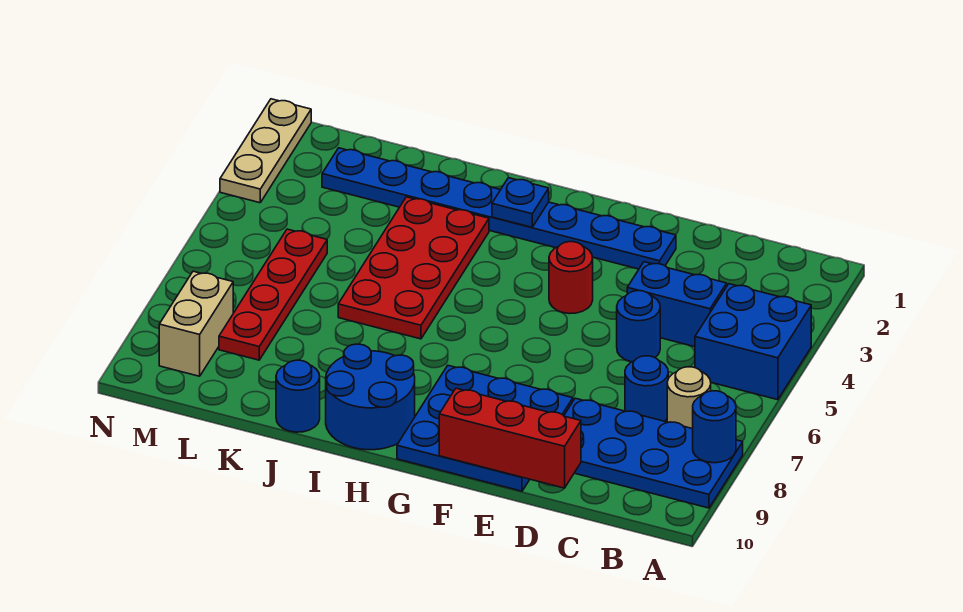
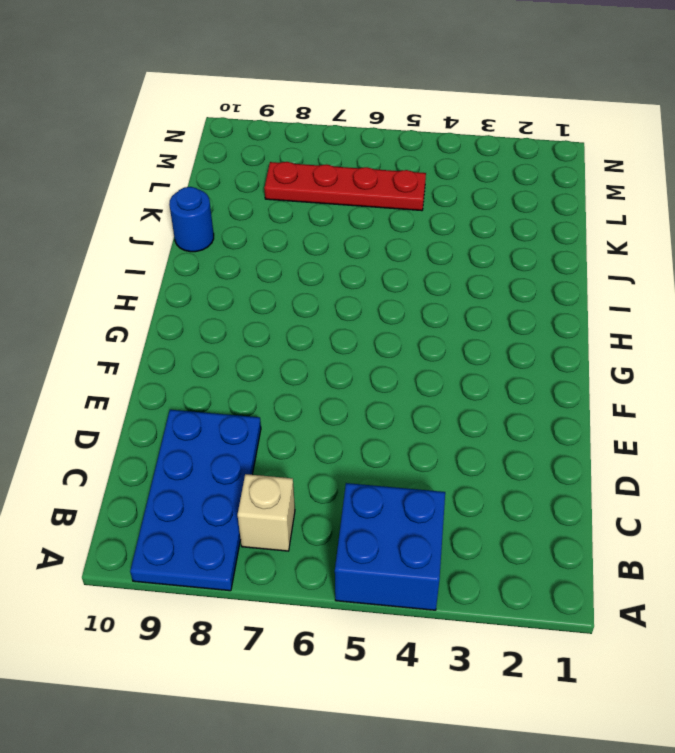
tan 1x1 brick [237,474,295,551] -> tan 1x1 round brick [667,367,711,429]
none -> blue 1x2 brick [627,262,727,347]
none -> blue 1x1 round brick [625,356,668,421]
none -> blue 1x1 round brick [617,291,660,362]

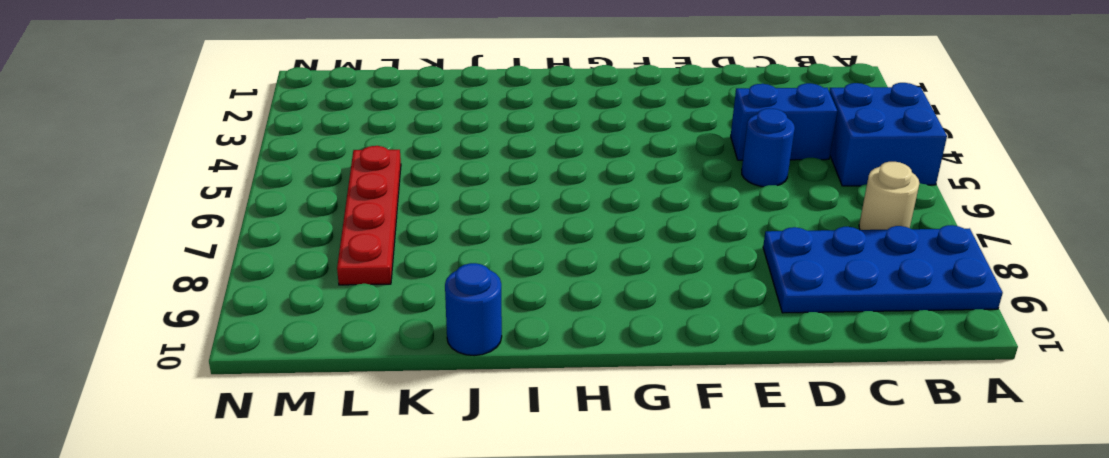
none -> blue 1x1 round brick [625,356,668,421]
none -> blue 1x8 plate [322,148,676,269]
none -> blue 3x3 plate [397,366,573,491]

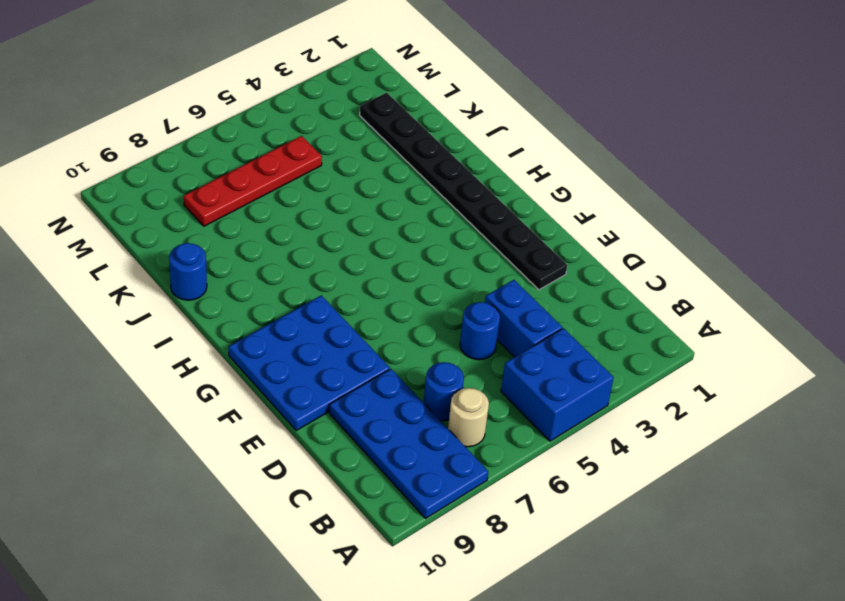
black 1x8 plate [360,93,567,290] -> blue 1x8 plate [322,148,676,269]
none -> red 1x1 round brick [549,242,593,314]
none -> blue 2x2 round brick [326,344,415,450]
none -> red 2x4 plate [338,197,489,339]

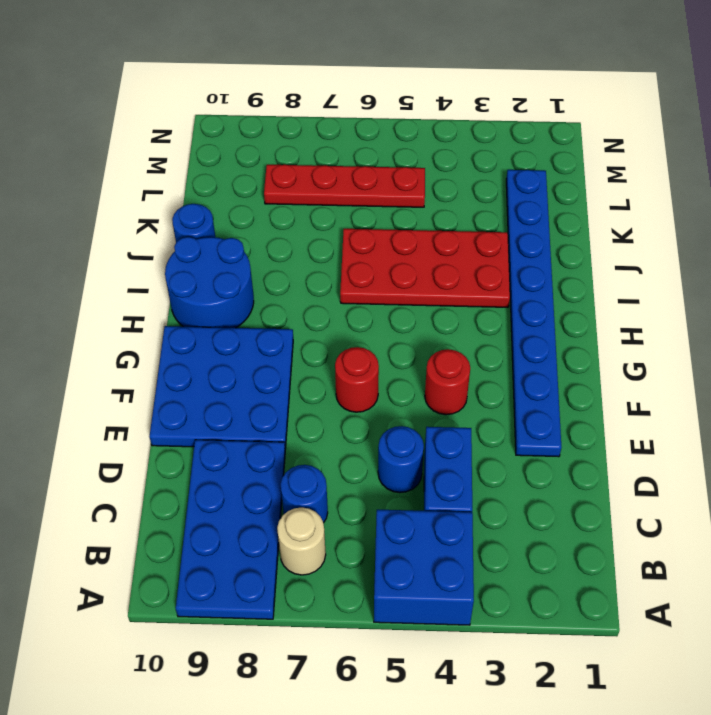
red 1x1 round brick [335,347,379,412] -> none
none -> tan 1x2 brick [159,271,233,376]
none -> tan 1x3 plate [220,99,311,203]
none -> blue 1x1 round brick [693,391,736,463]

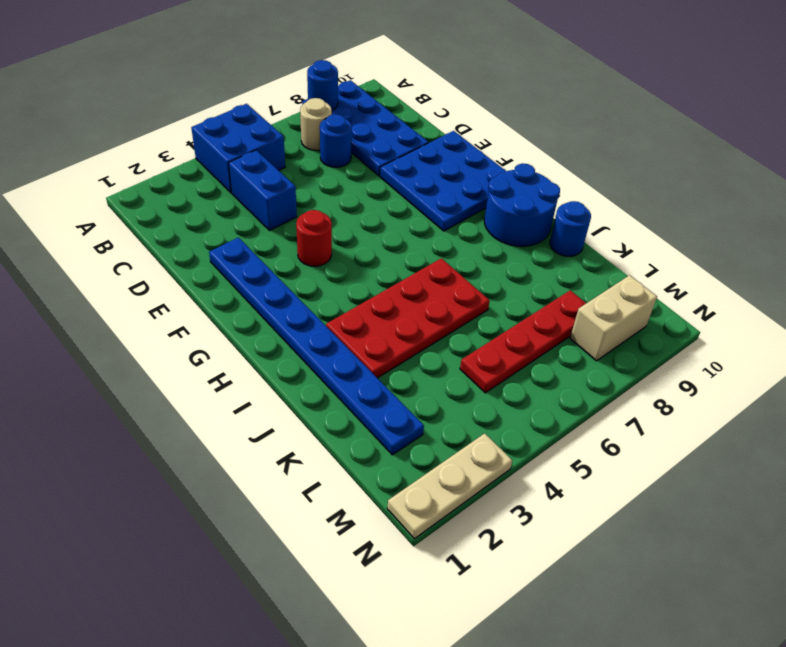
none -> blue 1x1 round brick [617,291,660,362]
none -> red 1x3 brick [439,388,581,488]
none -> blue 1x1 plate [492,178,549,227]

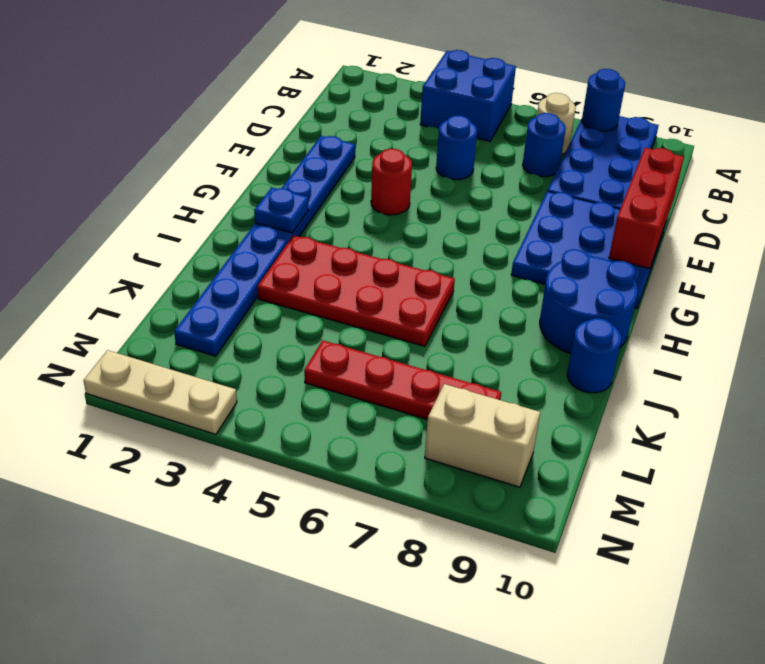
none -> blue 1x2 brick [627,262,727,347]

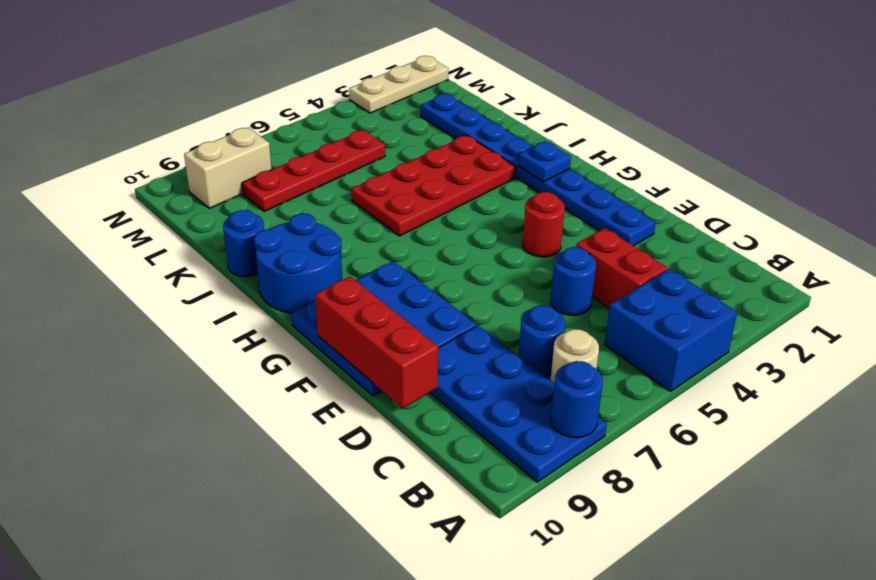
red 1x2 brick [576,228,667,308] -> blue 1x2 brick [627,262,727,347]

